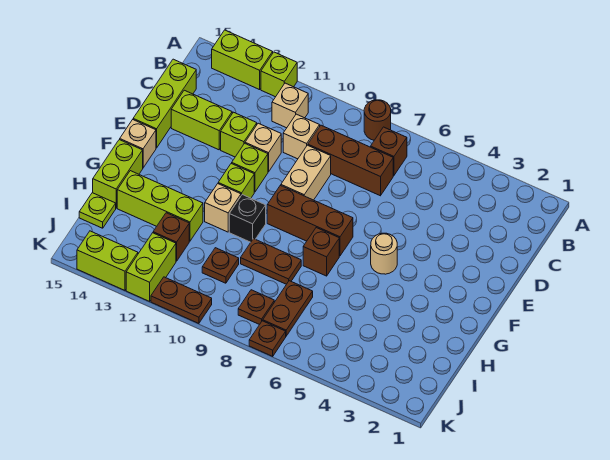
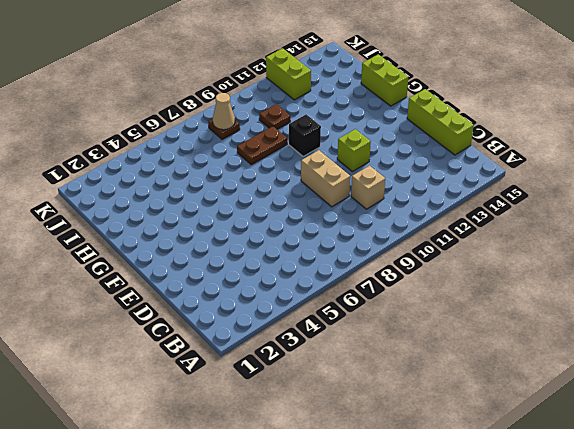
tan 1x1 cone [213,93,235,130] -> none
none -> brown 1x1 round brick [364,100,391,140]
none -> lime 1x1 brick [261,52,297,97]
none -> lime 1x2 brick [212,30,273,90]
none -> brown 1x1 brick [371,127,407,176]

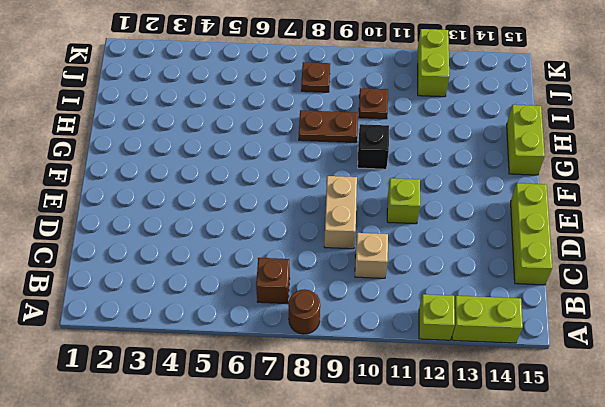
none -> tan 1x1 brick [272,83,308,128]
none -> brown 1x3 brick [308,125,393,196]
none -> tan 1x1 brick [245,123,281,172]
none -> lime 1x1 brick [221,112,257,157]

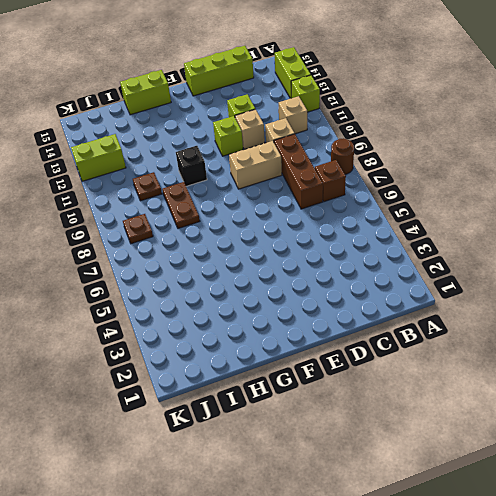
none -> lime 1x2 brick [171,90,232,150]
none -> tan 1x1 round brick [371,233,397,274]
none -> brown 1x3 brick [267,185,353,256]
none -> lime 1x1 brick [218,163,254,198]

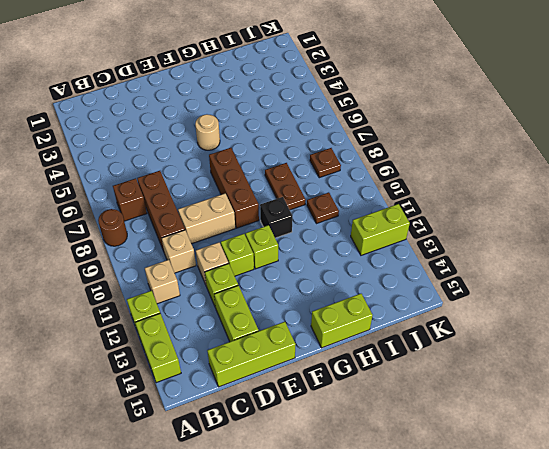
none -> tan 1x1 brick [120,120,156,168]
none -> brown 1x1 brick [303,228,339,276]
none -> tan 1x1 brick [205,184,241,232]
none -> lime 1x3 brick [117,171,203,241]

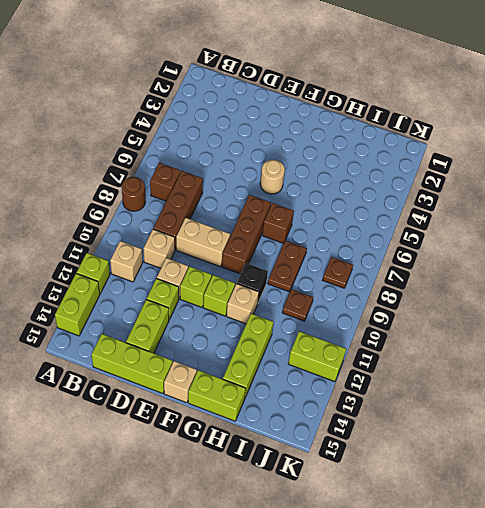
none -> brown 1x2 plate [263,281,313,336]
none -> brown 1x1 brick [153,213,189,261]
none -> lime 1x1 plate [79,193,116,228]
none -> brown 1x1 plate [249,321,286,356]

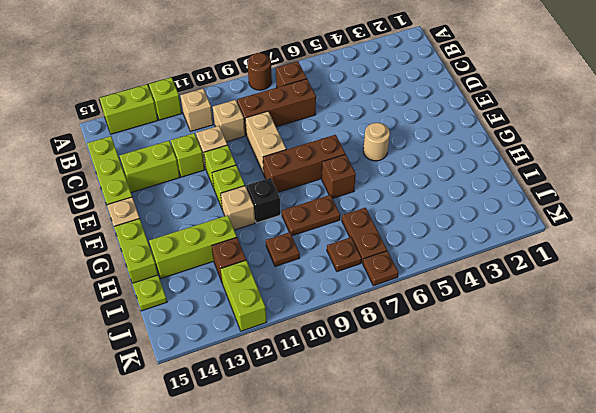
none -> brown 1x2 plate [151,277,212,323]
none -> lime 1x2 brick [77,231,138,290]

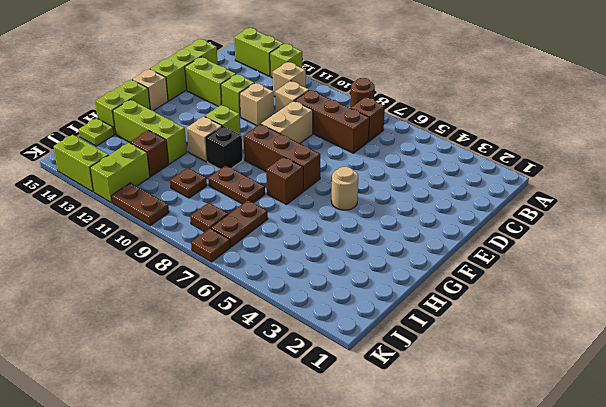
none -> lime 1x1 brick [232,143,268,192]

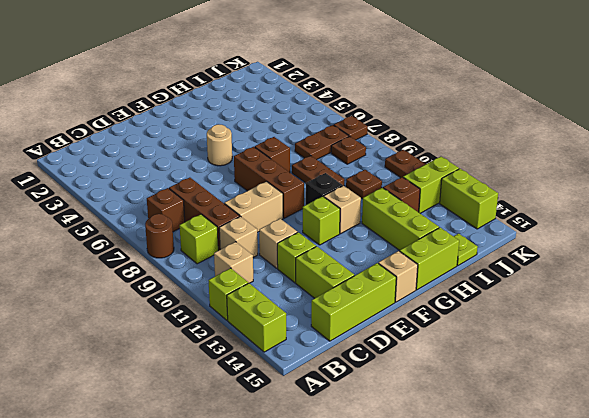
lime 1x1 brick [180,214,218,264] -> lime 1x1 brick moved to [232,143,268,192]

